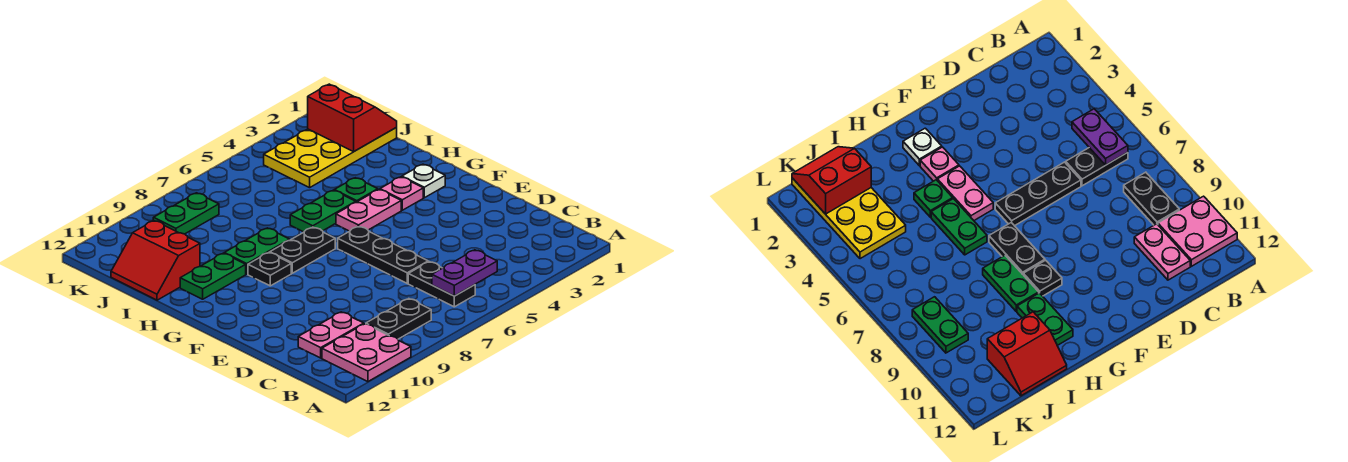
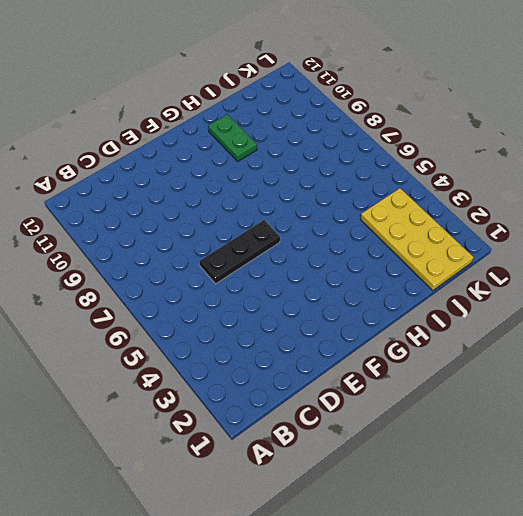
none -> pink 2x2 plate [322,324,411,382]
none -> black 1x2 plate [408,262,475,307]
none -> black 1x2 plate [366,299,431,339]

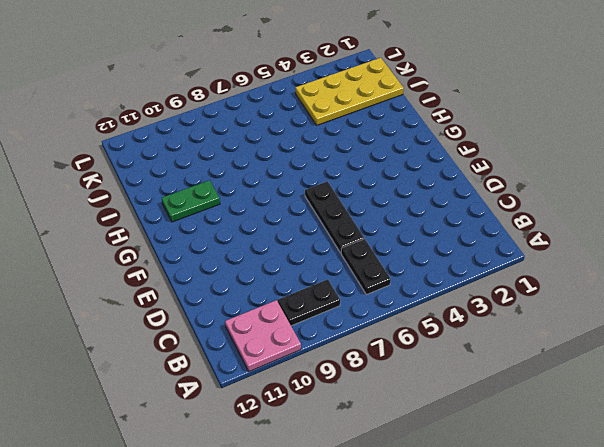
none -> pink 1x2 plate [298,312,364,358]
none -> white 1x1 plate [402,164,445,198]
none -> pink 1x1 plate [380,177,423,210]

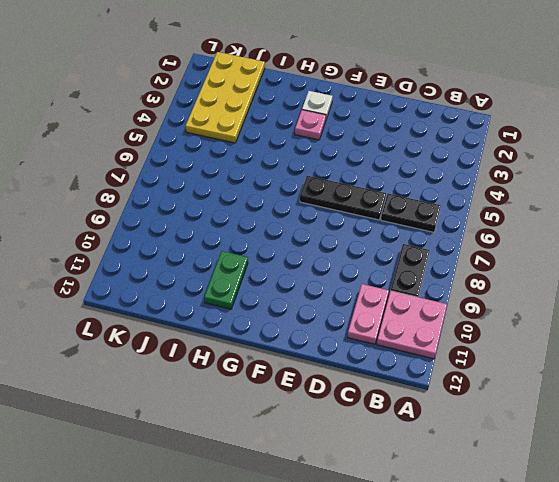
none -> pink 1x2 plate [336,190,401,231]
none -> black 1x2 plate [270,227,335,273]
none -> black 1x1 plate [248,253,291,286]

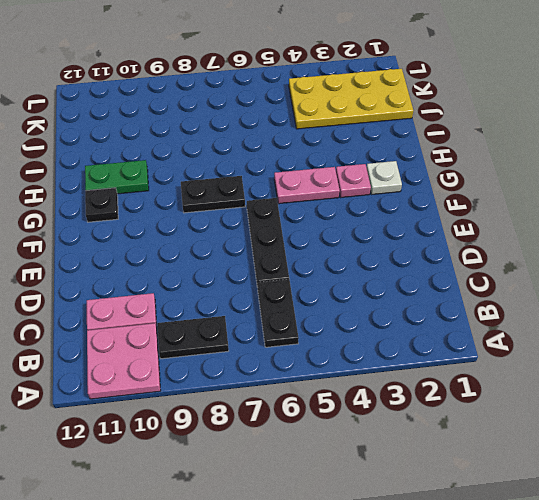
black 1x1 plate [85,188,118,222] -> black 1x1 plate moved to [248,253,291,286]
none -> green 1x1 plate [334,178,378,202]
none -> green 1x2 plate [290,190,356,232]
none -> green 1x2 plate [224,228,290,274]

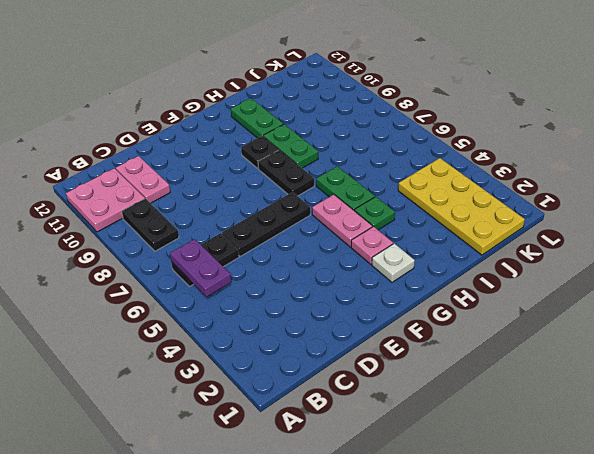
none -> red 2x2 slope [111,221,200,300]
none -> green 1x2 plate [153,193,219,234]
none -> red 2x2 slope [308,84,397,152]

